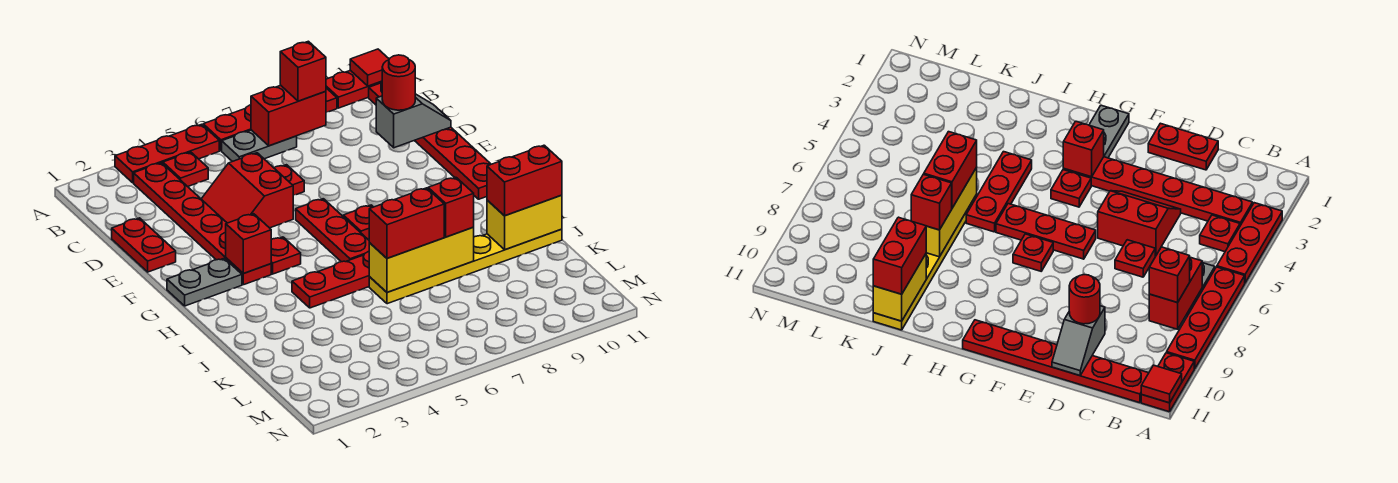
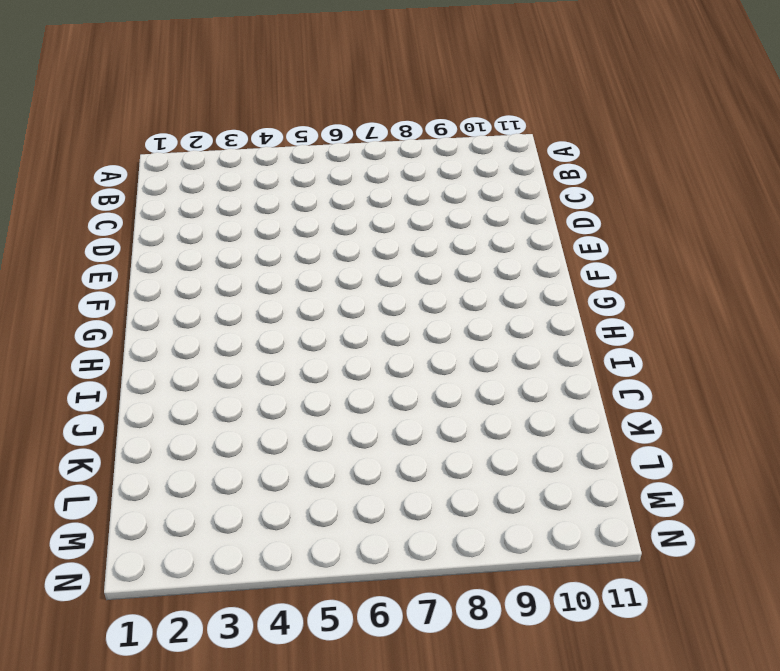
none -> red 1x3 plate [115,124,219,183]
none -> red 1x4 plate [203,88,337,151]
none -> red 1x2 plate [326,70,382,108]

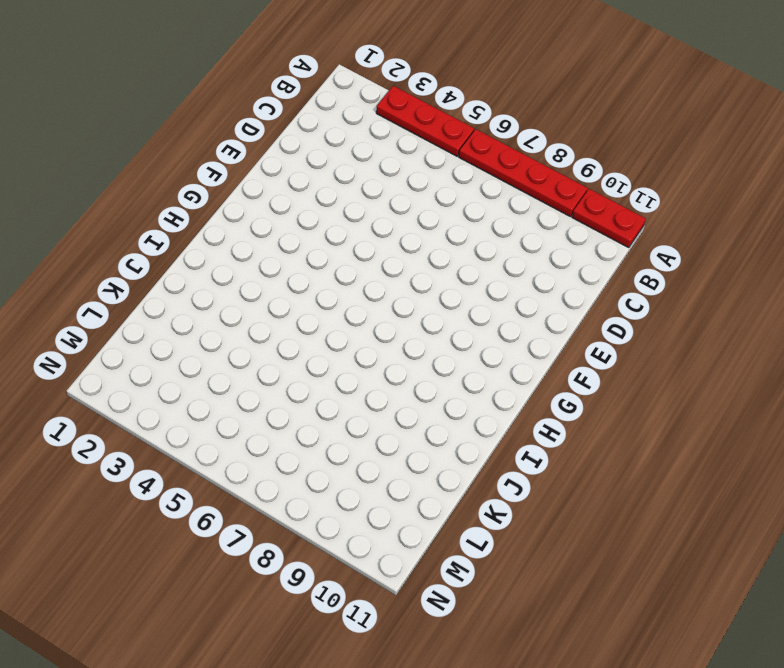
none -> red 1x6 plate [134,163,271,285]
none -> red 1x1 plate [163,152,208,187]
none -> grey 1x2 plate [222,130,297,162]

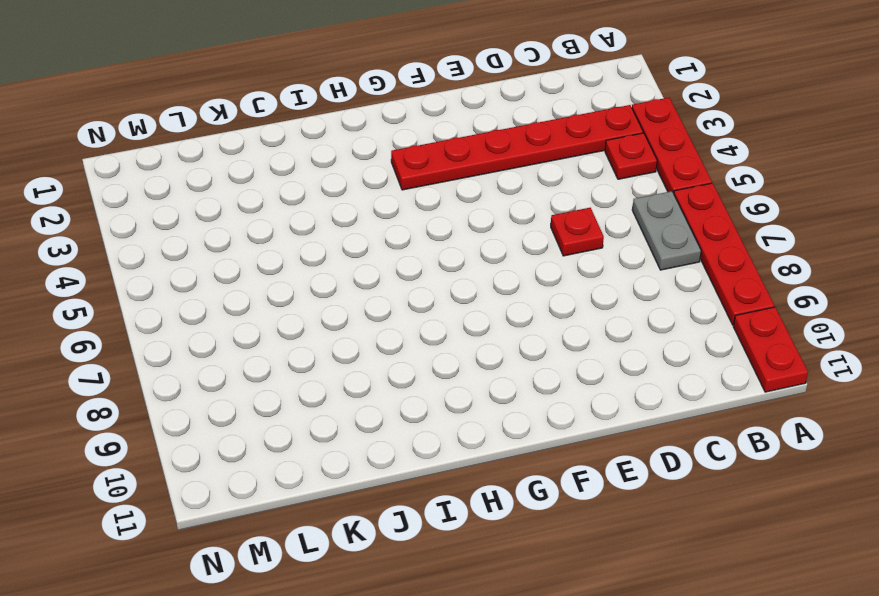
none -> red 1x6 plate [369,83,491,199]
none -> red 1x2 plate [112,218,176,272]
none -> red 2x2 slope [202,153,293,228]

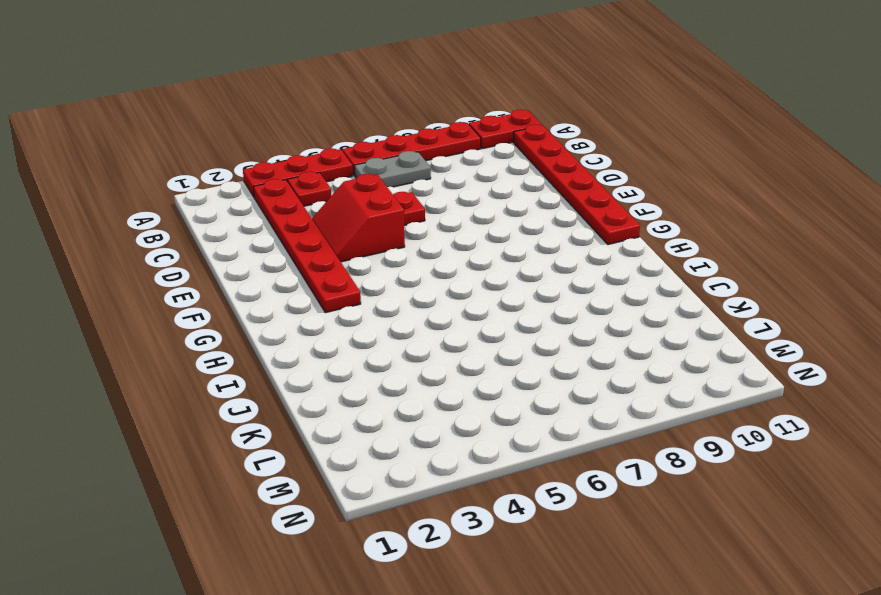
none -> red 1x2 plate [112,218,176,272]
none -> red 1x3 plate [296,199,370,262]
none -> grey 1x2 plate [167,258,242,306]

